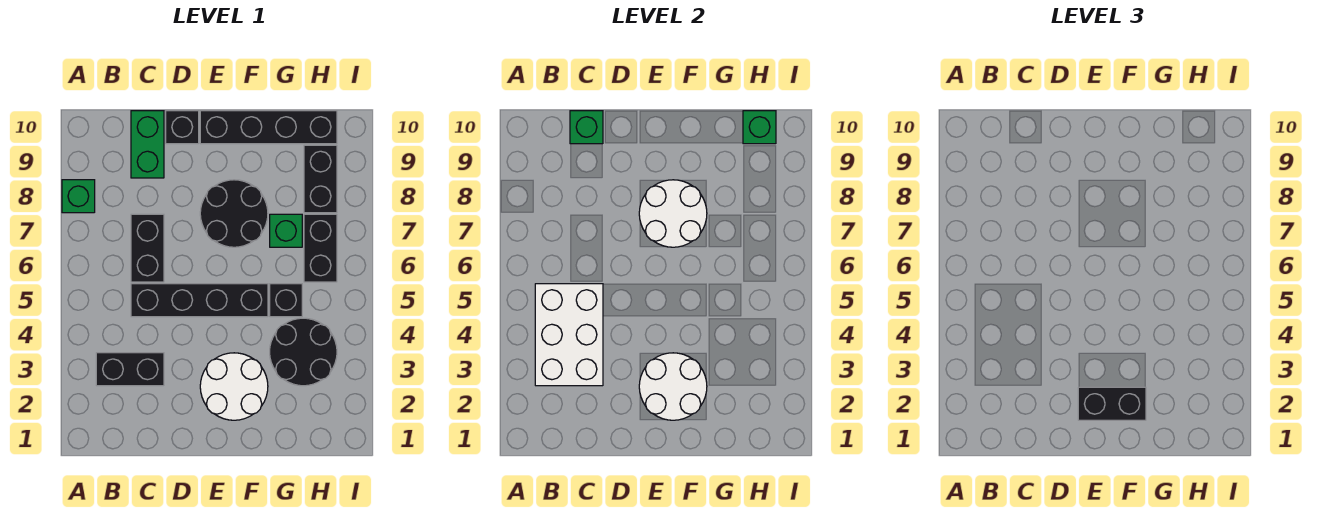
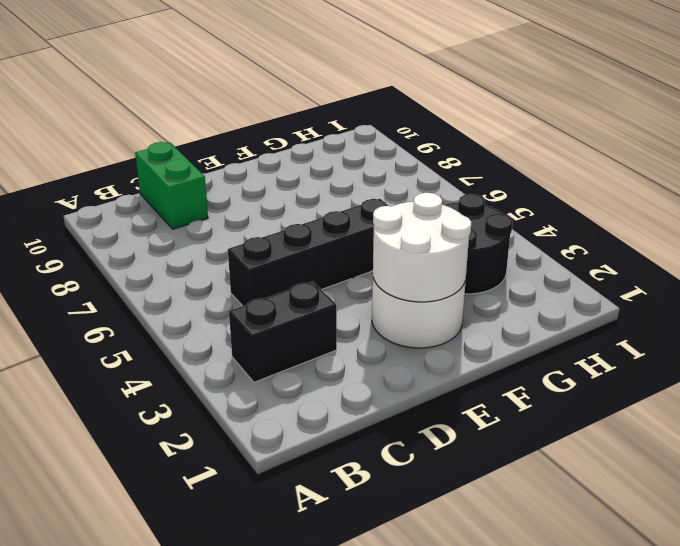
none -> green 1x1 brick [62,180,95,213]
none -> black 1x2 brick [131,214,164,282]
none -> black 1x1 brick [166,111,199,144]

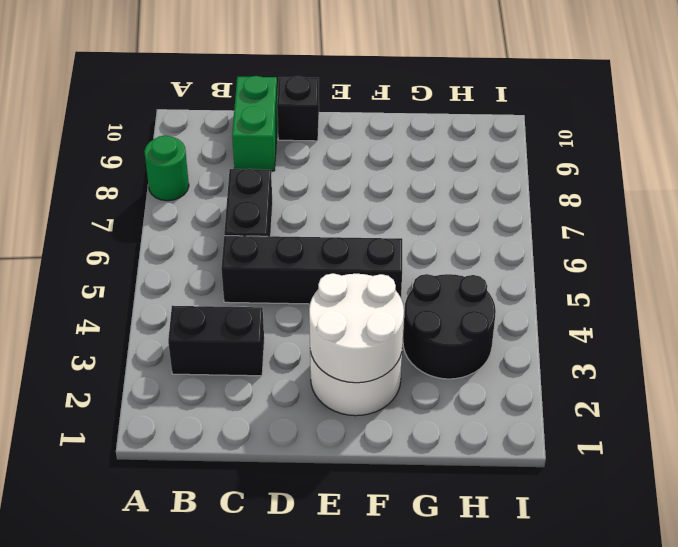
green 1x1 round brick [144,135,189,201] -> green 1x1 brick [62,180,95,213]
none -> black 2x2 round brick [200,180,268,247]
none -> black 1x4 brick [200,111,337,144]
none -> black 1x1 brick [270,284,302,317]

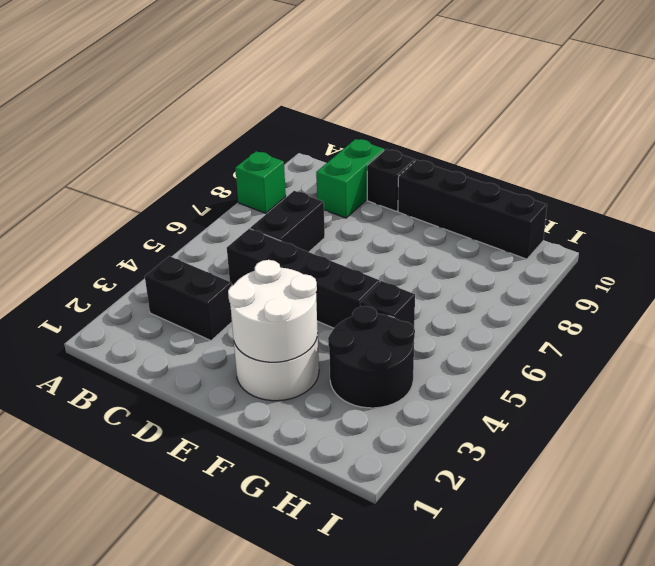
none -> black 2x2 round brick [200,180,268,247]
none -> green 1x1 brick [270,214,302,247]
none -> black 1x2 brick [304,214,337,282]

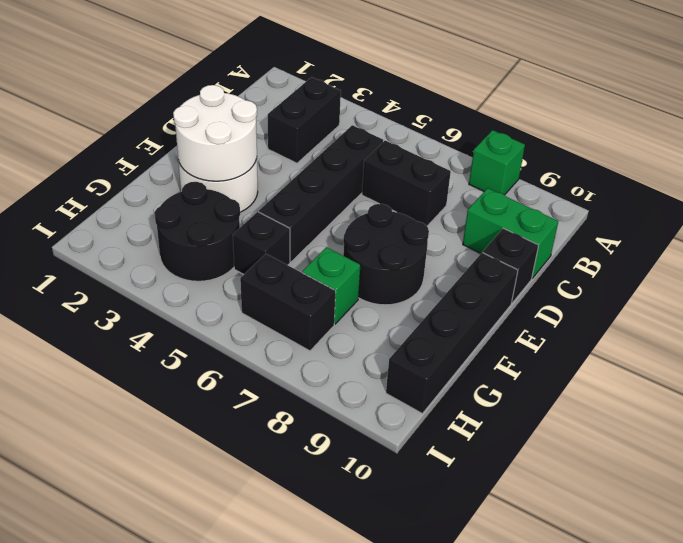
none -> black 1x2 brick [304,145,337,213]
none -> white 2x3 brick [535,284,603,386]
none -> green 1x1 brick [570,111,603,144]

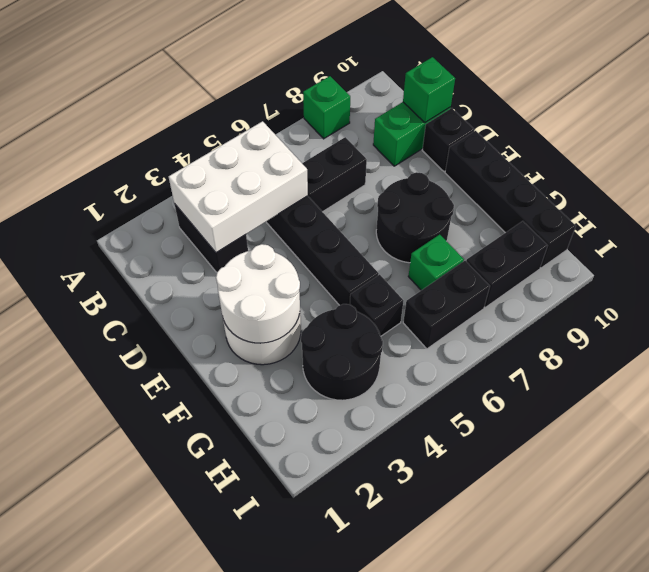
none -> white 2x2 round brick [639,180,707,247]
none -> green 1x1 brick [743,111,776,144]
none -> black 1x2 brick [1078,387,1146,420]

